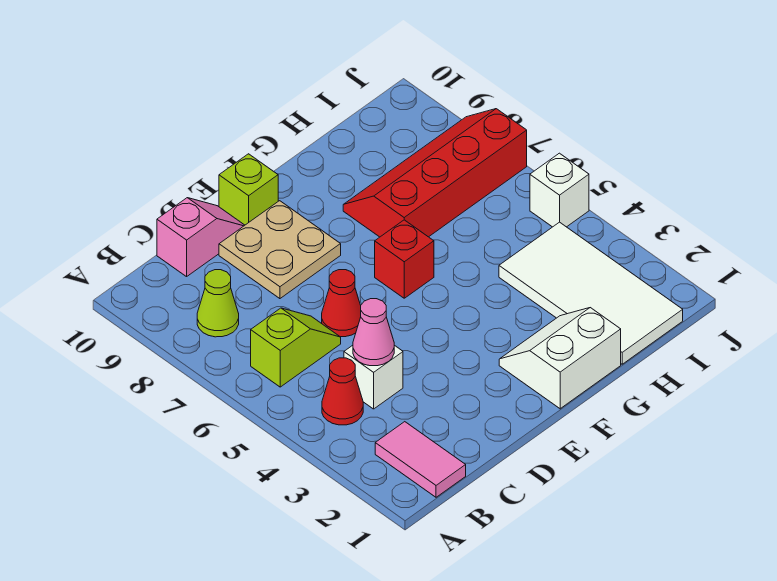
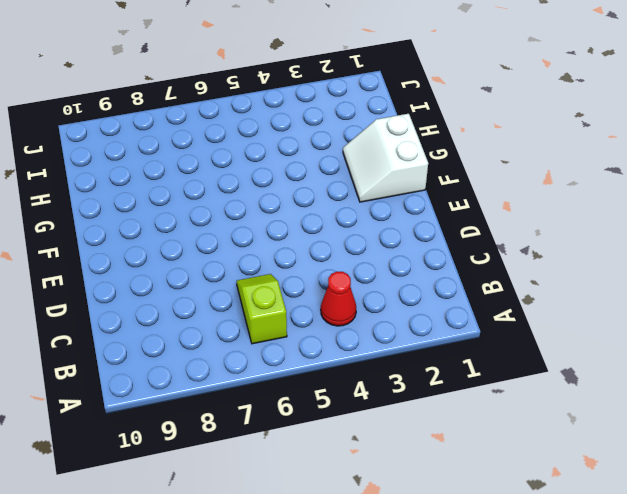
none -> pink 1x2 tile [375,422,466,497]
none -> lime 1x1 cone [197,270,239,337]
none -> white 1x1 brick [344,345,403,409]

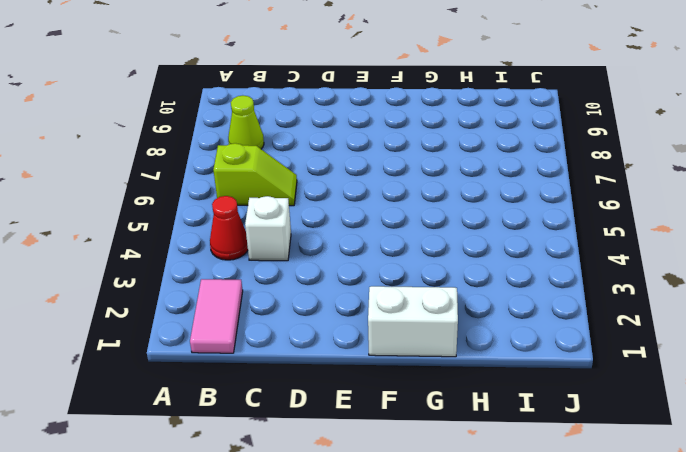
none -> pink 1x2 slope [157,198,245,277]
none -> red 1x1 cone [322,270,361,337]
none -> tan 2x2 plate [219,201,341,299]

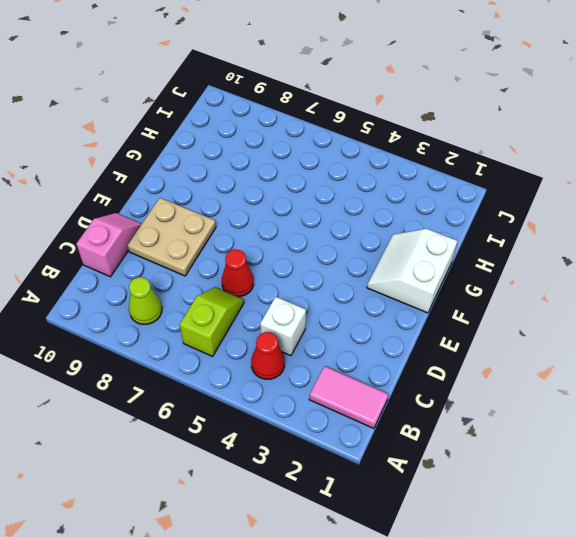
none -> lime 1x1 brick [219,154,278,225]
none -> red 1x1 brick [375,220,434,298]
none -> red 2x4 slope [343,109,527,237]

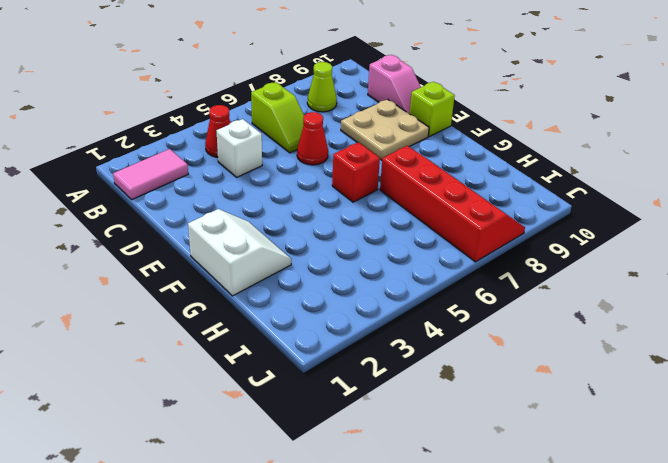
none -> white 2x4 tile [499,222,683,364]
none -> white 1x1 brick [530,153,589,227]
none -> pink 1x1 cone [353,299,394,366]

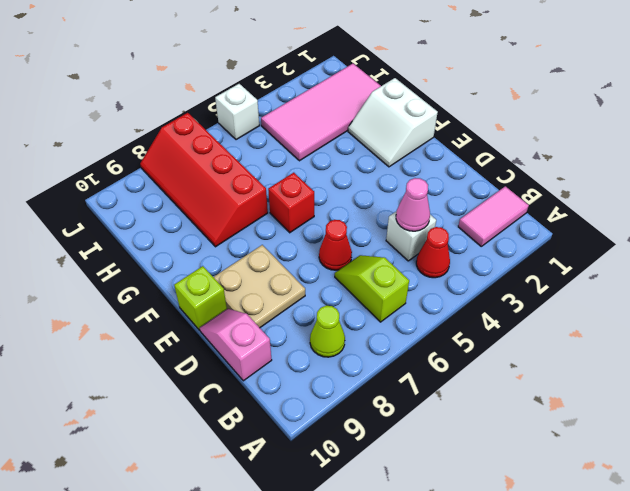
pink 2x4 tile [261,64,381,161] -> white 2x4 tile [499,222,683,364]

